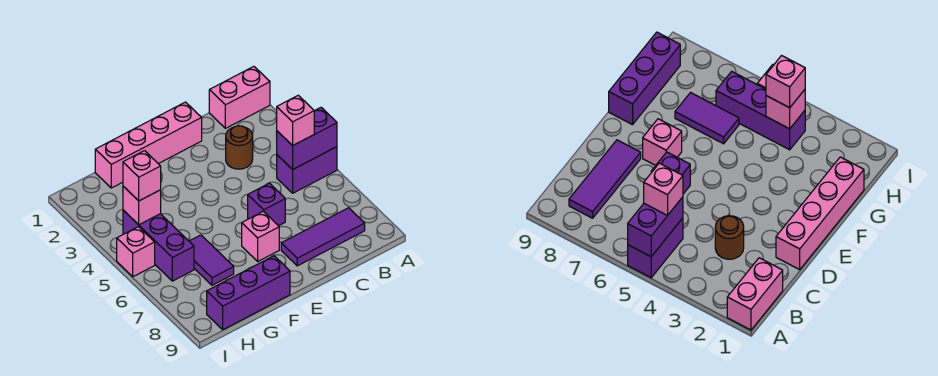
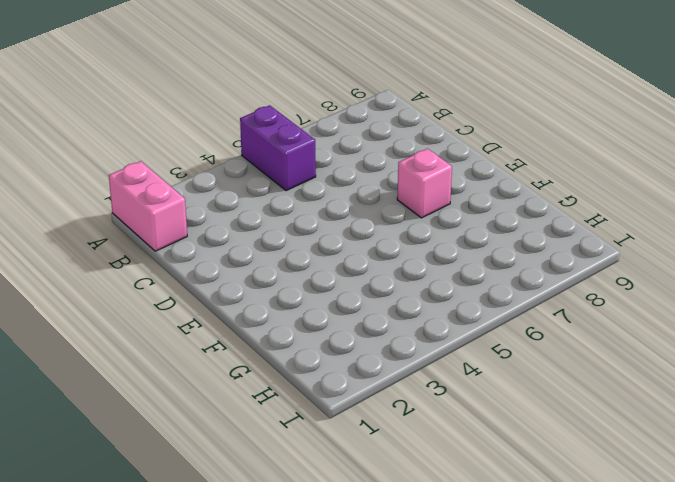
none -> purple 1x3 tile [281,208,365,266]
none -> brown 1x1 round brick [226,126,253,169]
none -> pink 1x4 brick [95,102,202,188]

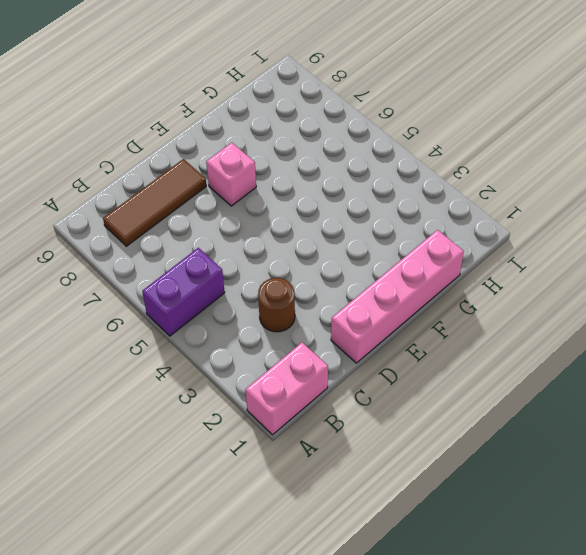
brown 1x3 tile [103,159,206,246] -> purple 1x3 tile [281,208,365,266]
none -> purple 1x1 brick [248,183,285,226]
none -> purple 1x3 brick [207,256,290,330]
none -> purple 1x2 tile [189,235,234,285]

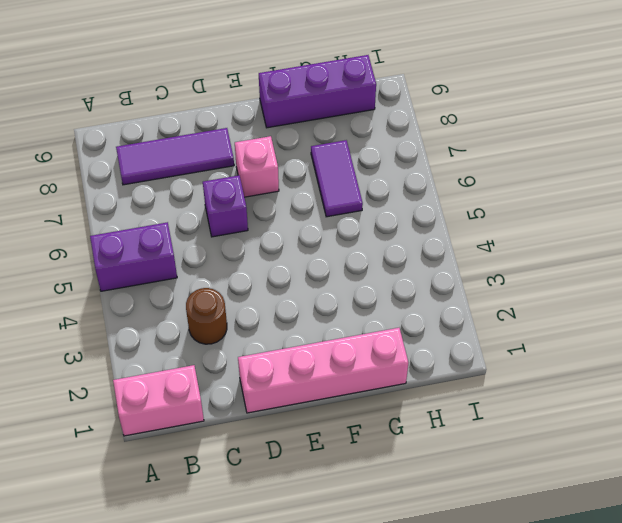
none -> purple 1x3 brick [123,210,194,281]
none -> pink 1x1 brick [117,227,155,277]
none -> purple 1x2 brick [276,108,337,170]

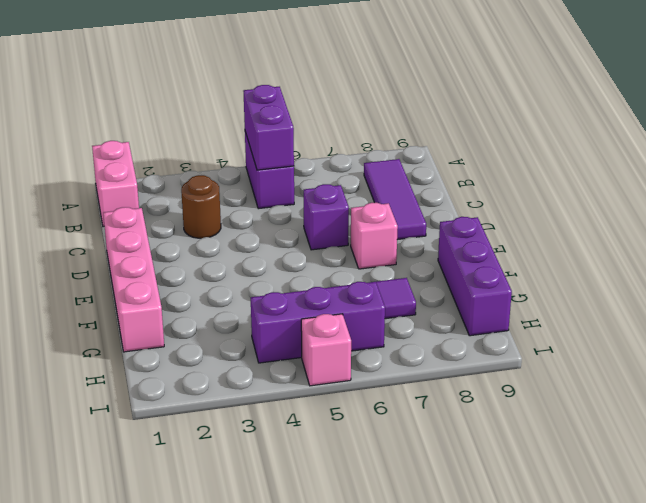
none -> pink 1x1 brick [123,186,161,225]
none -> pink 1x1 brick [277,95,314,146]
none -> pink 1x1 brick [123,151,161,201]

